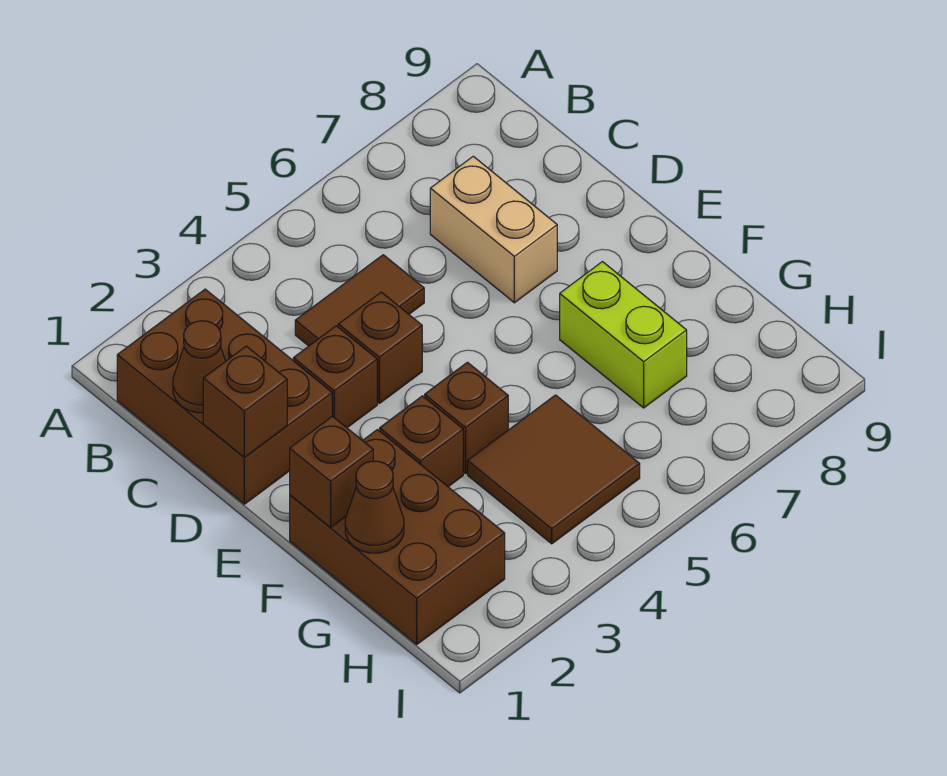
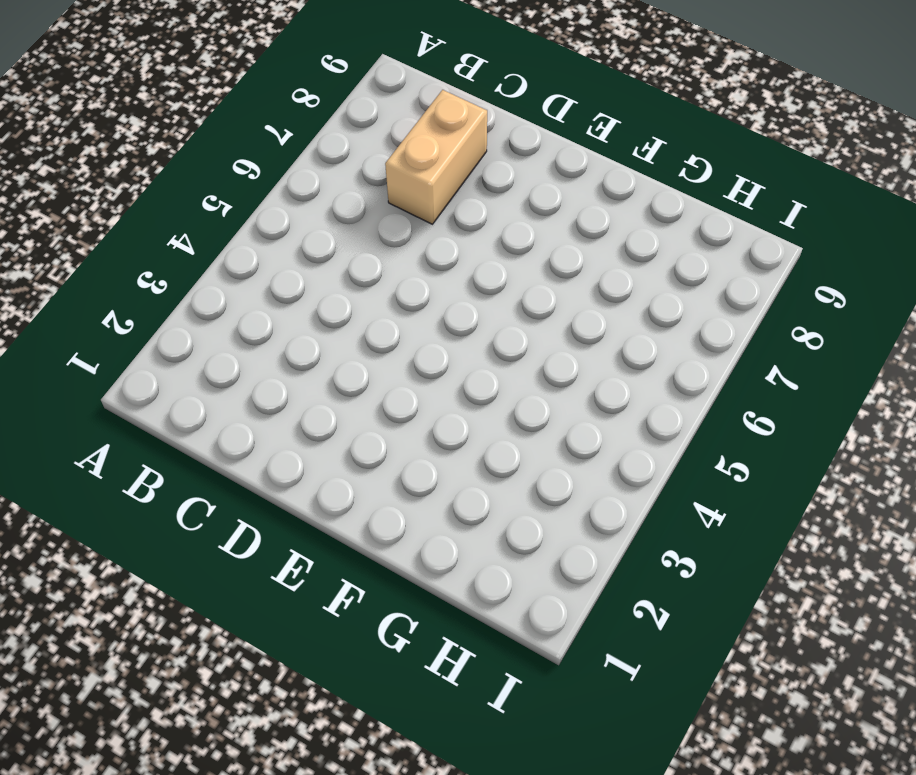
tan 1x2 brick [385,90,487,224] -> tan 1x2 brick turned to [430,156,557,303]
none -> brown 2x3 brick [117,289,332,504]
none -> brown 1x2 tile [295,255,424,346]
none -> brown 1x1 brick [293,326,377,428]

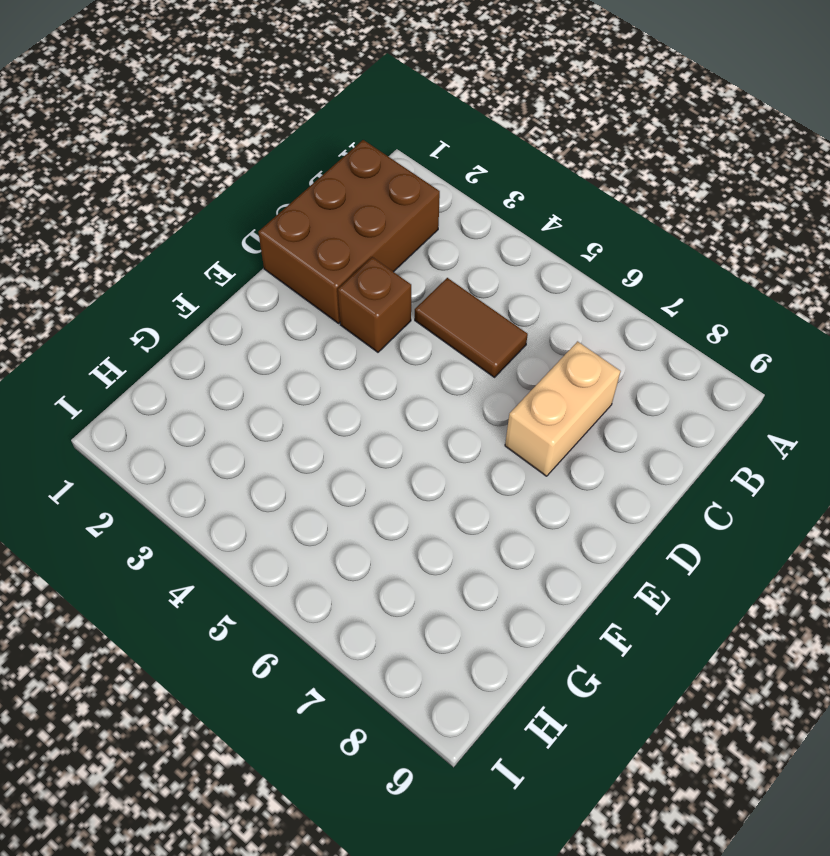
none -> brown 1x1 brick [338,292,422,403]
none -> brown 2x3 brick [290,430,505,644]
none -> brown 1x1 brick [380,396,463,487]

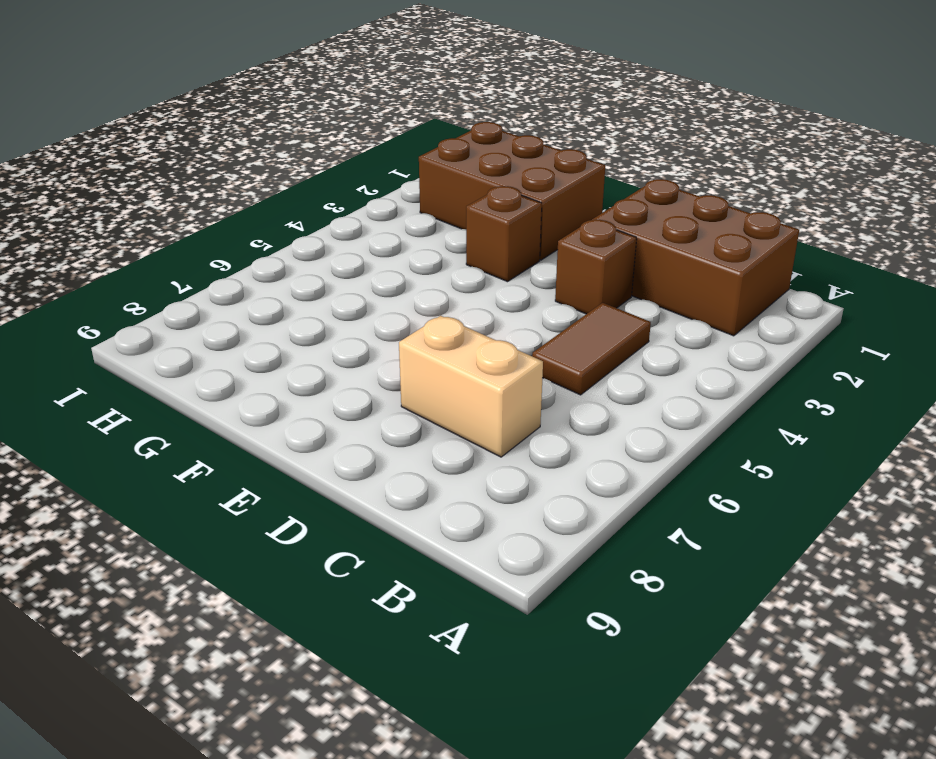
none -> brown 1x1 brick [338,292,422,403]
none -> brown 1x1 brick [425,362,508,474]
none -> lime 1x2 brick [560,262,687,408]

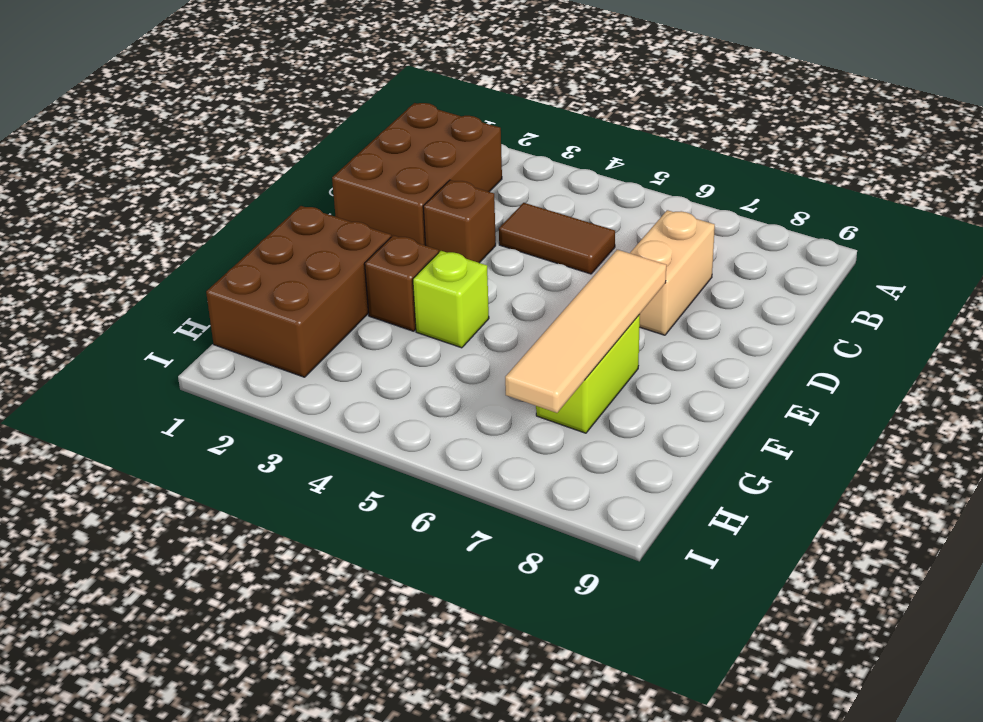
tan 1x4 tile [505,250,666,413] -> none
lime 1x1 brick [413,251,489,348] -> brown 1x1 brick [425,362,508,474]
none -> brown 1x1 brick [338,292,422,403]
none -> brown 2x2 tile [468,395,640,544]
none -> brown 1x1 cone [173,321,226,413]

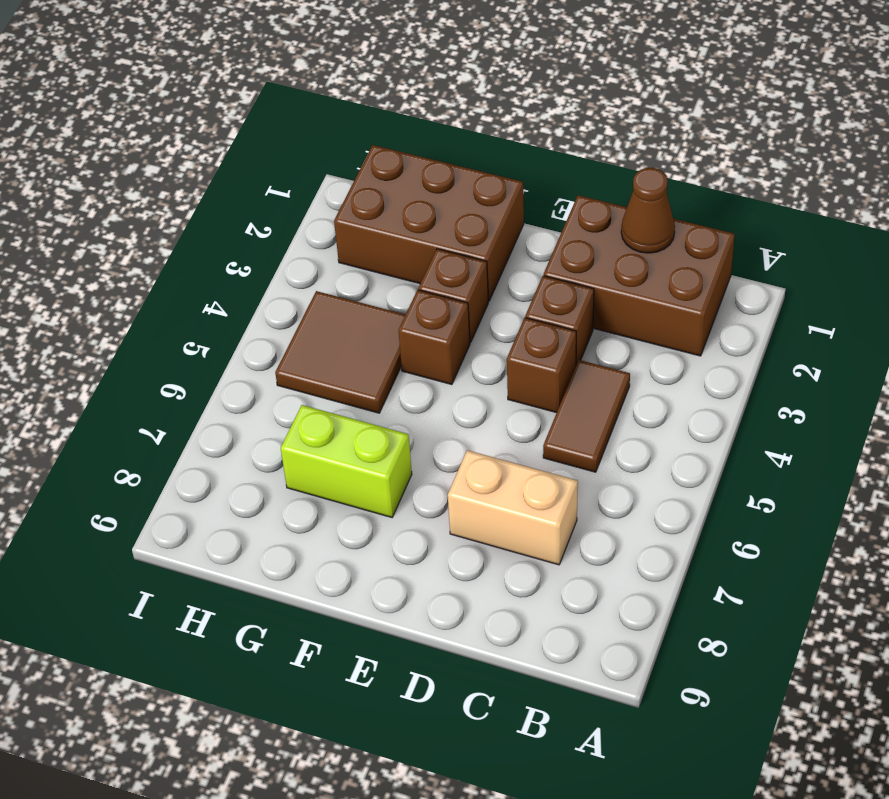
none -> brown 1x1 brick [203,346,287,457]
none -> brown 1x1 brick [290,416,373,527]
none -> brown 1x1 cone [345,461,404,553]

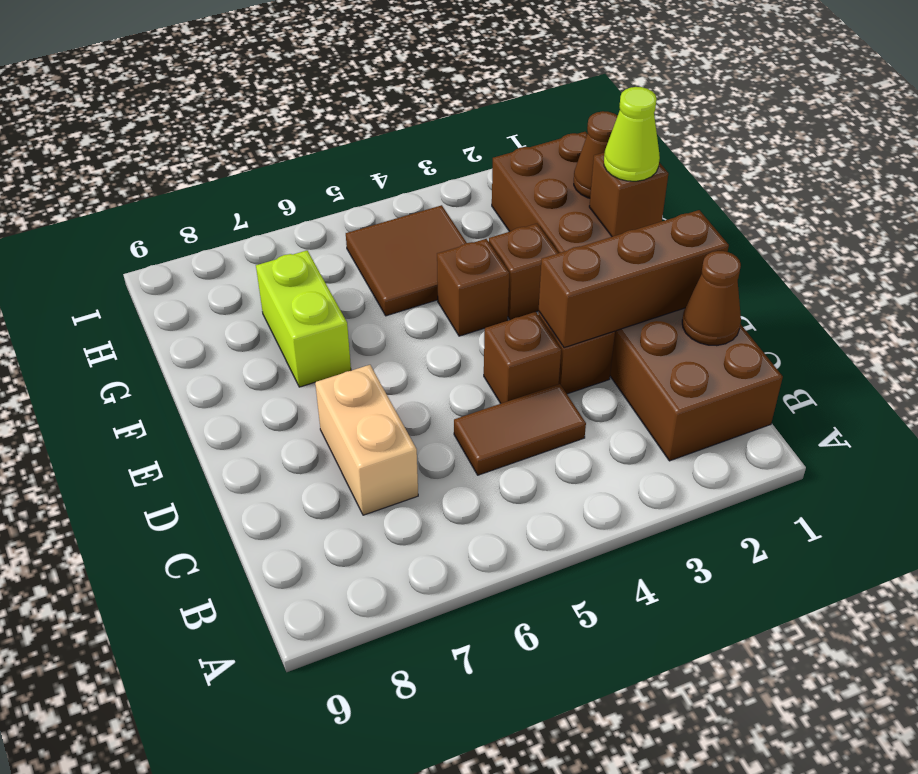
brown 1x3 brick [539,210,729,348] -> brown 1x1 brick [203,346,287,457]
lime 1x1 cone [604,87,660,181] -> none

